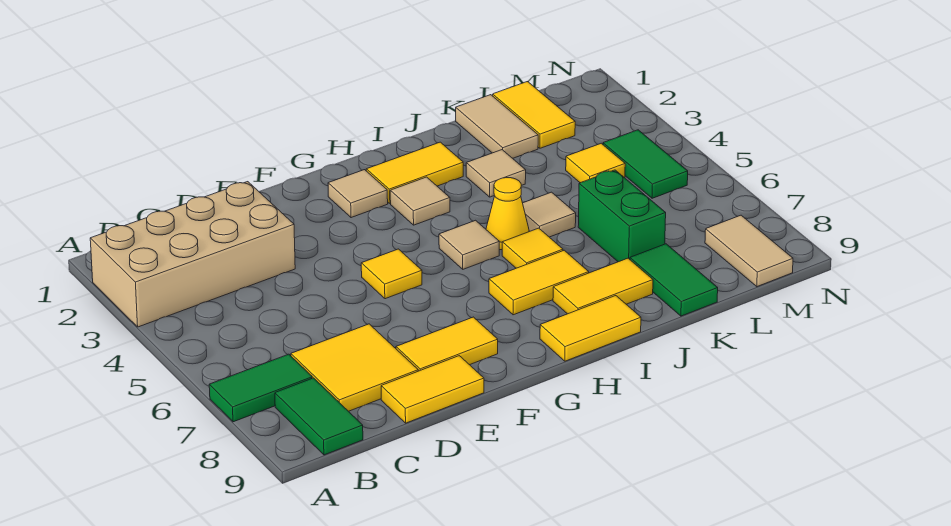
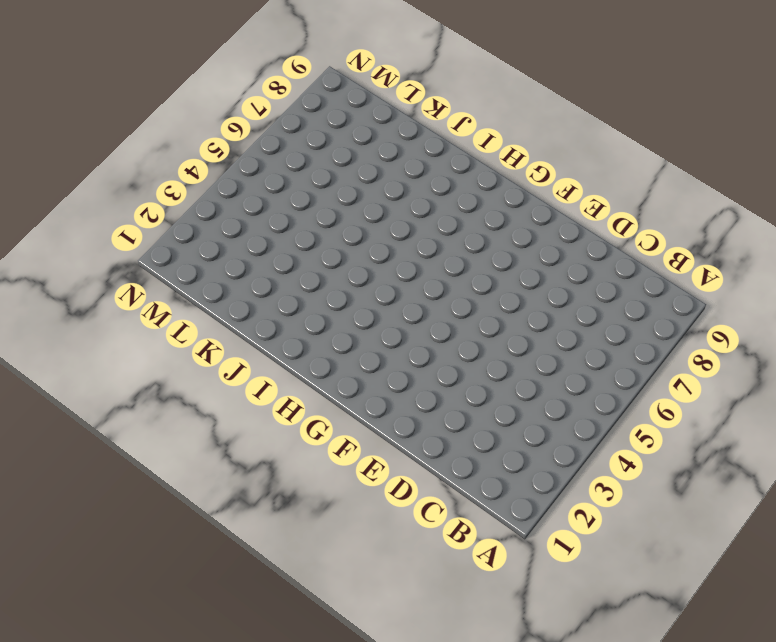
none -> tan 2x4 brick [90,182,295,327]
none -> green 1x2 tile [209,354,312,422]
none -> green 1x2 tile [275,378,363,455]

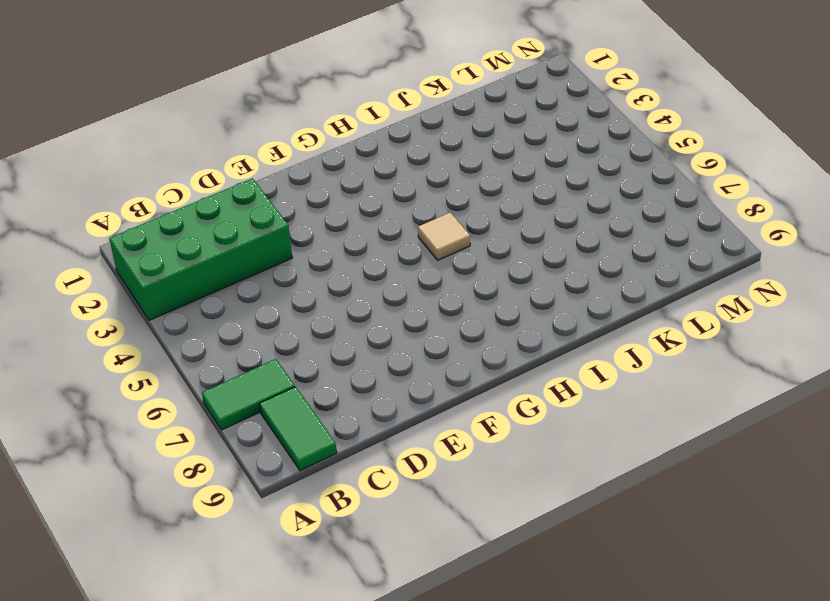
green 2x4 brick [109,178,292,320] -> tan 2x4 brick [90,182,295,327]
none -> yellow 2x2 tile [291,324,418,411]
none -> yellow 1x2 tile [381,356,484,423]
none -> yellow 1x2 tile [396,317,498,371]

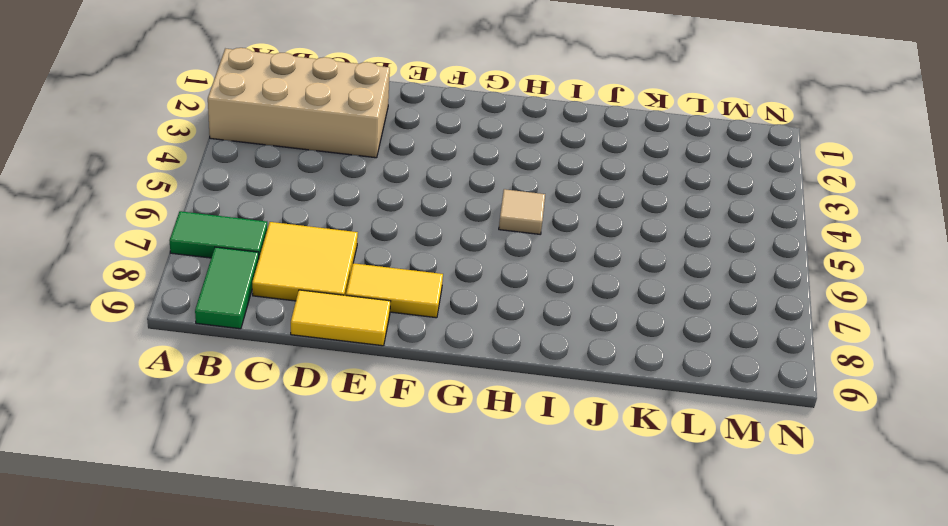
none -> yellow 1x1 tile [361,249,422,299]
none -> tan 1x1 tile [328,170,388,218]
none -> yellow 1x2 tile [366,142,463,203]

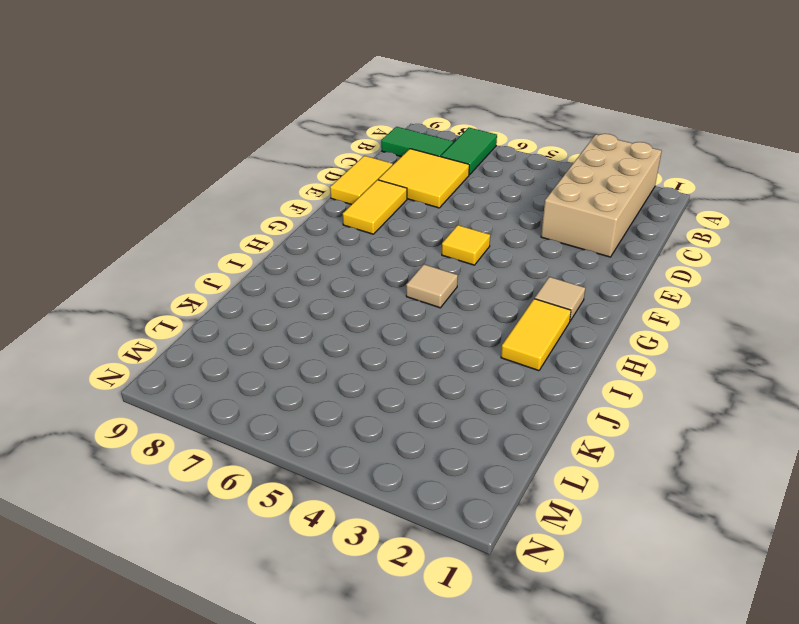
none -> tan 1x1 tile [390,177,450,225]
none -> yellow 1x2 tile [489,250,589,315]
none -> yellow 1x2 tile [540,296,641,361]

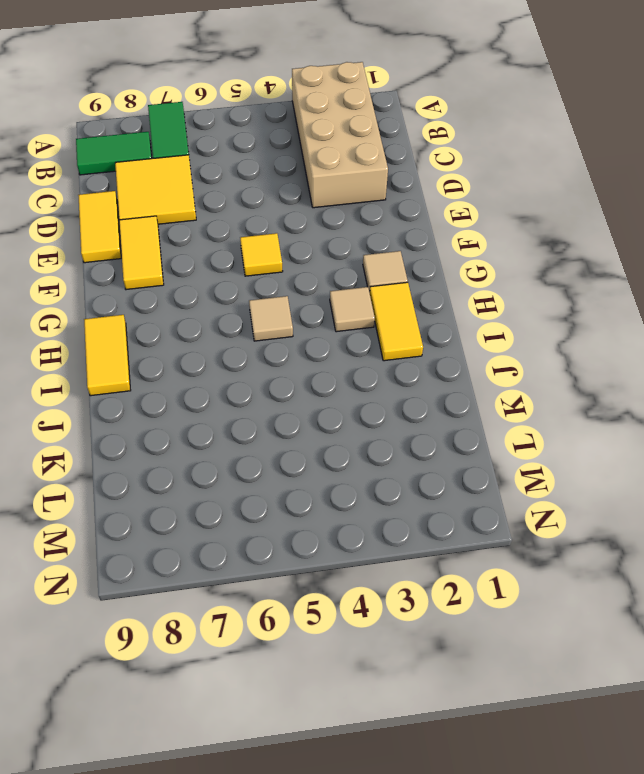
none -> yellow 1x2 tile [489,250,589,315]
none -> yellow 1x1 cone [486,178,529,250]
none -> yellow 1x1 tile [502,228,563,268]

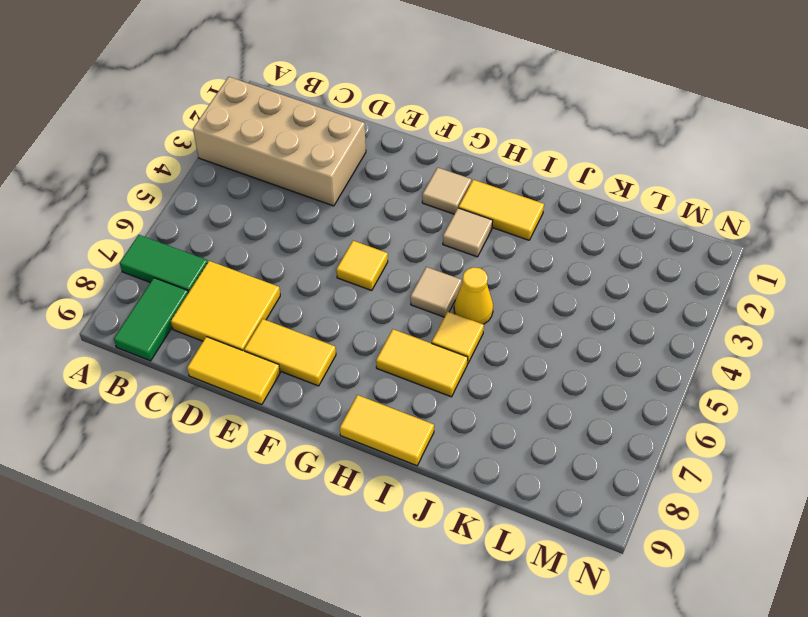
none -> yellow 1x2 tile [553,258,653,314]
none -> tan 1x1 tile [466,150,526,197]
none -> tan 1x1 tile [523,192,576,237]

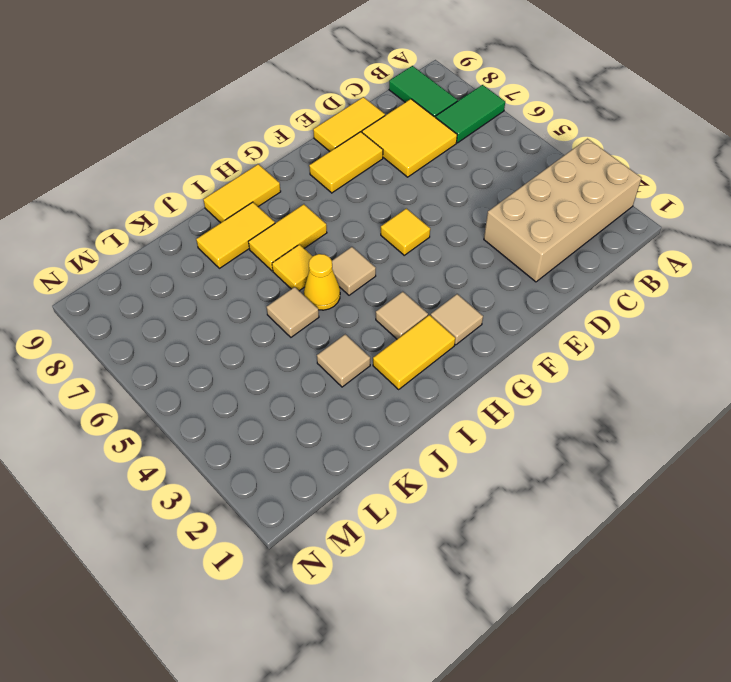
none -> tan 1x2 tile [456,95,538,158]
none -> green 1x2 brick [578,170,666,262]
none -> green 1x2 tile [630,244,718,316]

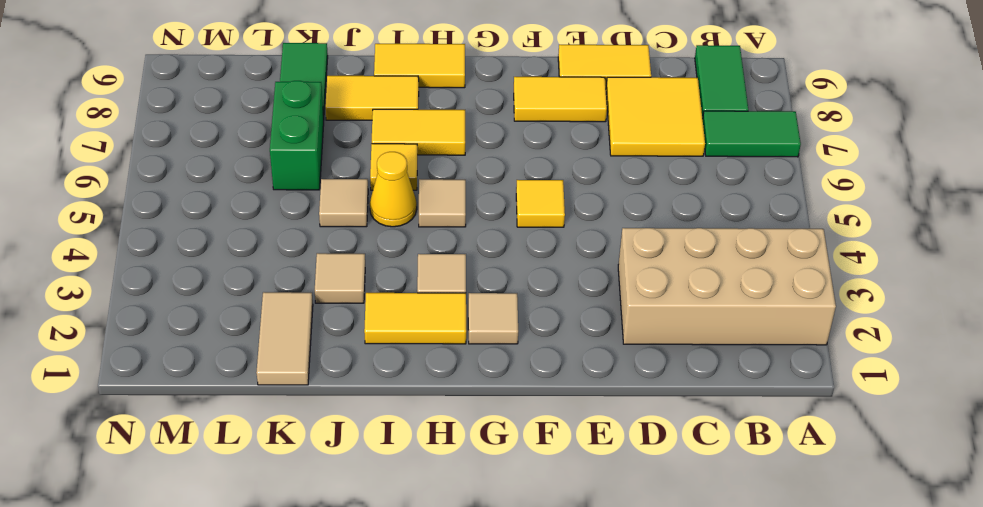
none -> yellow 1x2 tile [493,82,575,148]
none -> yellow 1x1 tile [566,143,625,183]
none -> green 1x2 tile [603,130,688,198]

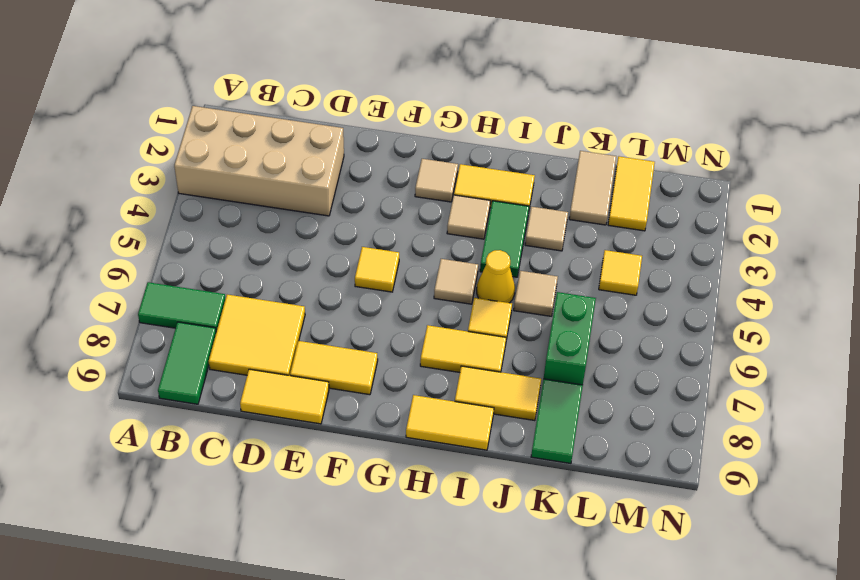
green 1x2 tile [480,201,529,277] -> green 1x2 tile moved to [603,130,688,198]
none -> tan 1x2 tile [705,215,793,287]

